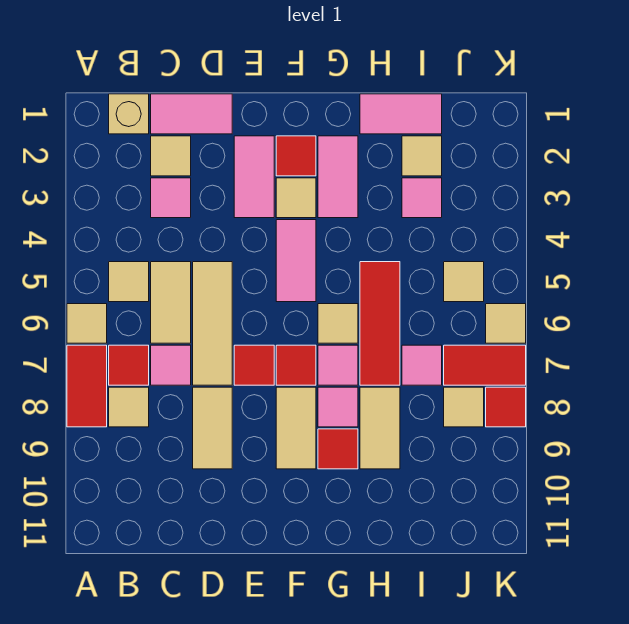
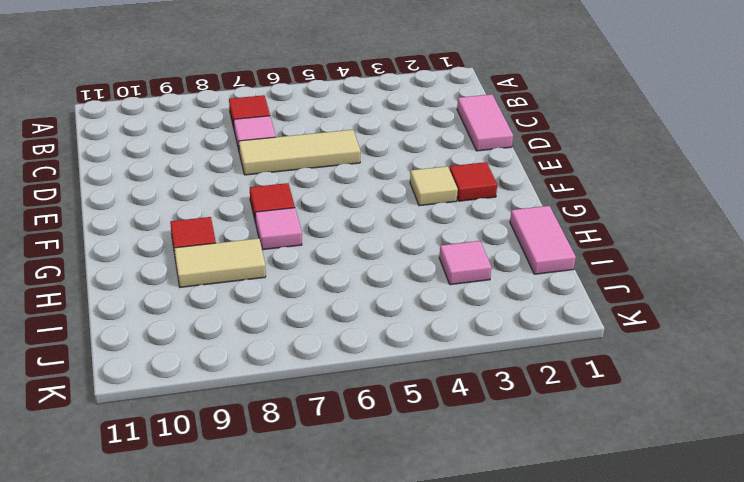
none -> tan 1x1 tile [67,304,107,343]
none -> red 1x2 tile [67,345,107,427]
none -> tan 1x1 brick [109,94,149,134]
none -> tan 1x1 tile [109,262,149,302]

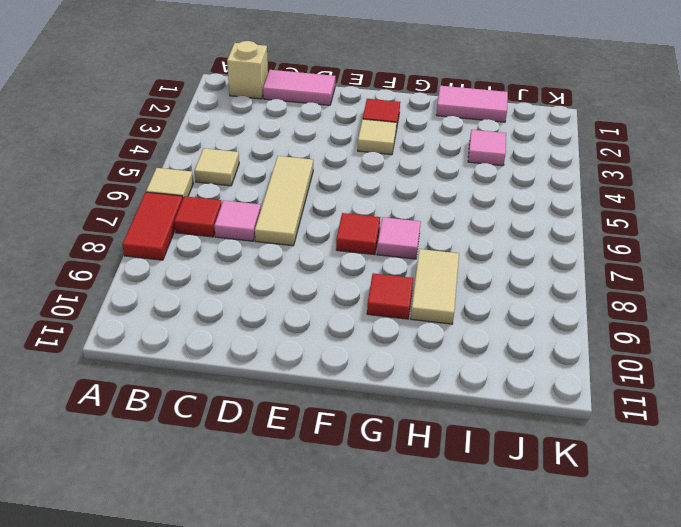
none -> tan 1x1 tile [109,387,149,427]
none -> tan 1x1 tile [151,136,191,176]
none -> pink 1x1 tile [151,178,191,218]
none -> tan 1x2 tile [151,262,191,343]

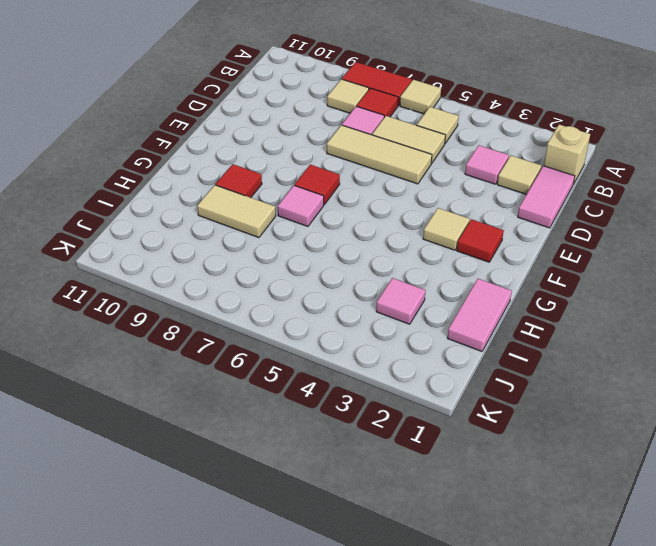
none -> tan 1x2 tile [193,387,232,469]
none -> pink 1x2 tile [234,136,274,218]
none -> red 1x1 tile [234,345,274,385]
none -> pink 1x2 tile [276,220,316,302]

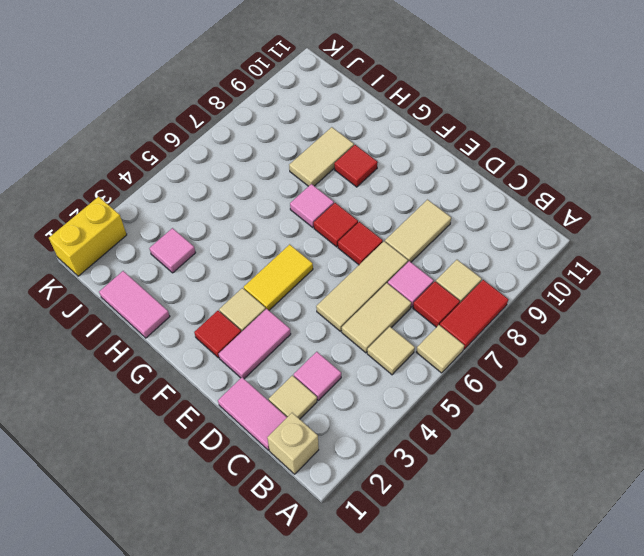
yellow 1x2 tile [244,244,313,310] -> pink 1x2 tile [276,220,316,302]
yellow 1x2 brick [49,197,127,276] -> none
none -> tan 1x2 tile [276,387,316,469]
none -> pink 1x2 tile [318,136,358,218]
none -> tan 1x1 tile [318,304,358,343]
none -> pink 1x1 tile [318,387,358,427]

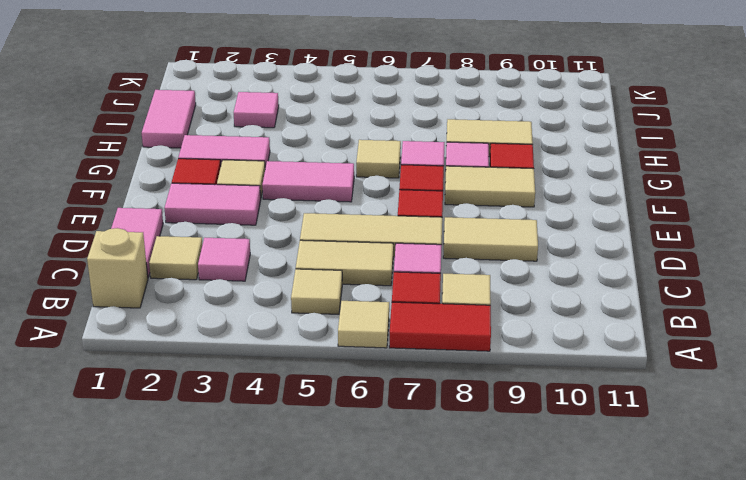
none -> red 1x3 tile [360,262,400,385]
none -> tan 1x1 tile [402,136,442,176]
none -> pink 1x1 tile [402,345,442,385]
none -> tan 1x1 tile [444,262,484,302]

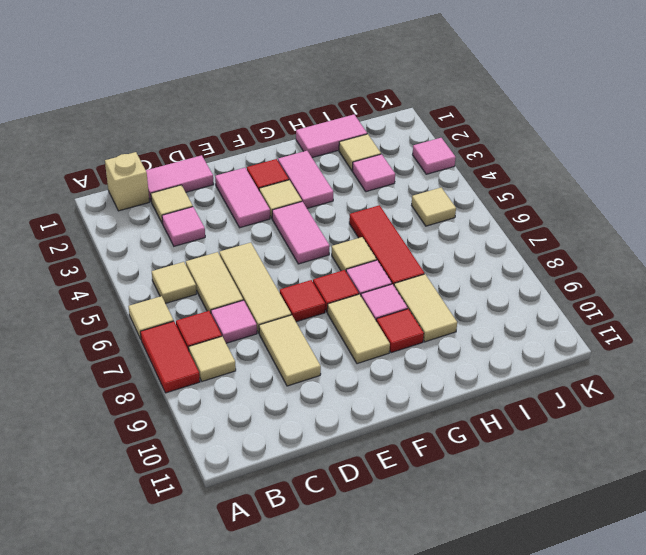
pink 1x1 tile [413,138,456,174] -> pink 1x1 tile moved to [402,345,442,385]
none -> red 1x2 tile [444,345,526,385]
none -> tan 1x1 tile [444,387,484,427]
none -> tan 1x1 tile [486,304,526,343]
none -> red 1x1 tile [486,387,526,427]

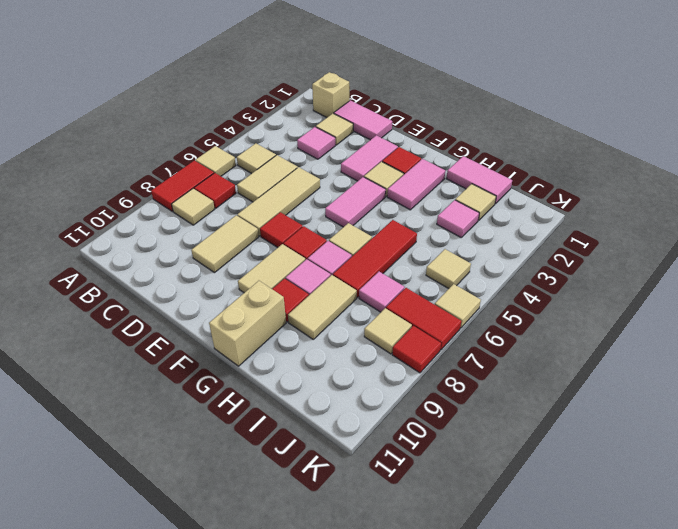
tan 1x2 brick [209,281,286,366] -> none
none -> pink 1x1 tile [151,345,191,385]

